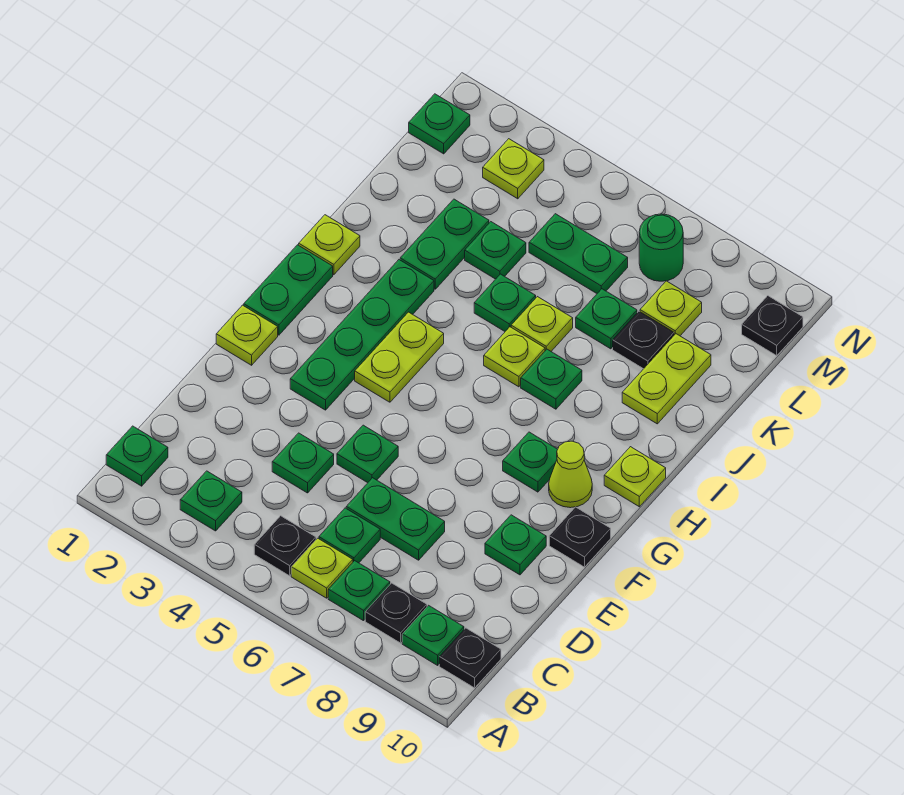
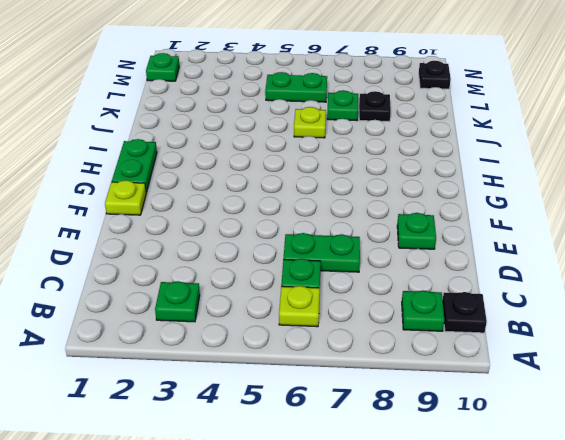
none -> green 1x1 plate [106,426,168,486]
none -> black 1x1 plate [254,516,316,576]
none -> green 1x1 plate [328,561,390,621]
none -> black 1x1 plate [365,583,427,643]

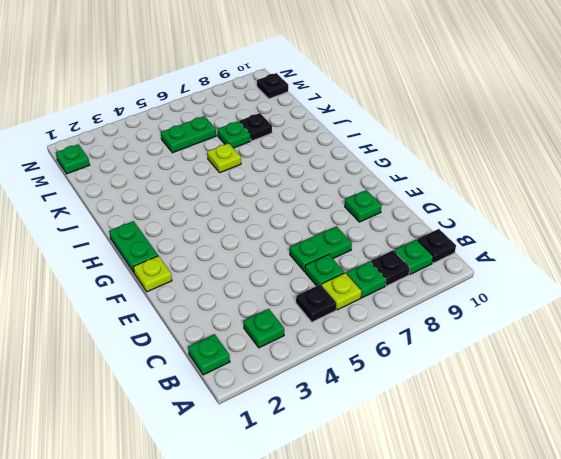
none -> green 1x1 plate [272,433,334,493]
none -> green 1x1 plate [337,425,398,483]
none -> green 1x4 plate [290,260,434,410]
none -> black 1x1 plate [549,507,611,567]

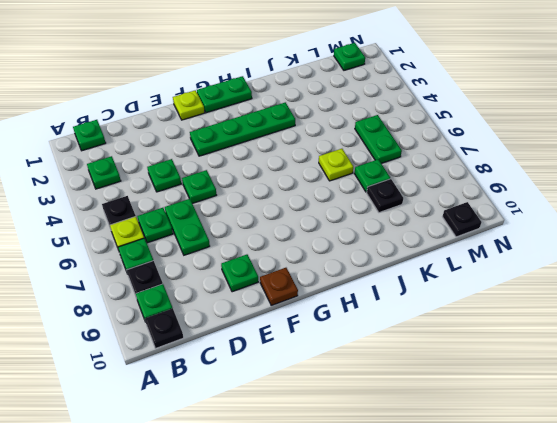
brown 1x1 plate [260,268,298,305] -> black 1x1 plate [549,507,611,567]
none -> lime 1x2 plate [355,312,444,402]
none -> green 1x1 plate [503,432,558,492]
none -> lime 1x1 cone [549,441,592,508]
none -> lime 1x1 plate [604,447,666,507]

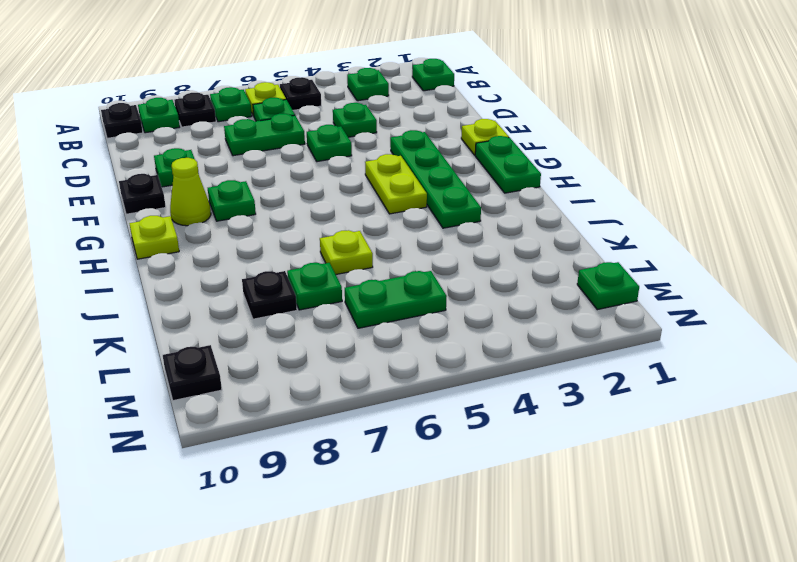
none -> lime 1x1 plate [299,215,360,275]
none -> lime 1x1 plate [484,327,545,387]
none -> green 1x1 plate [521,349,582,409]
none -> green 1x2 plate [400,199,489,289]

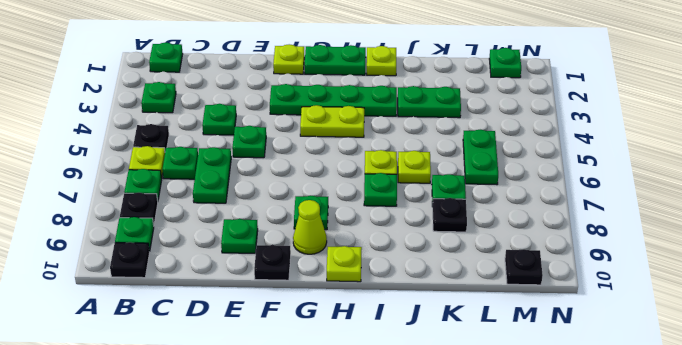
none -> green 1x1 plate [474,274,536,331]
none -> lime 1x2 plate [622,334,711,424]
none -> green 1x1 plate [465,222,526,279]
none -> lime 1x1 plate [640,281,702,336]

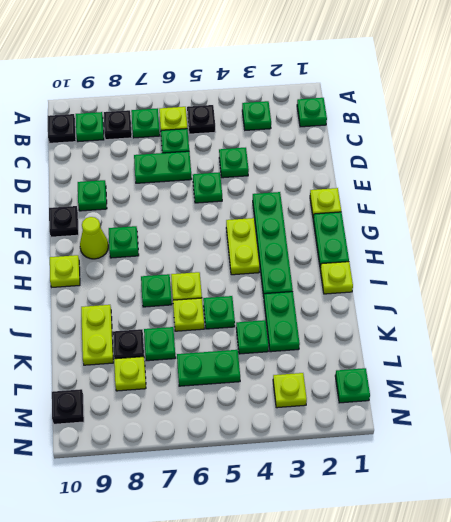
none -> green 1x1 round brick [639,214,683,281]

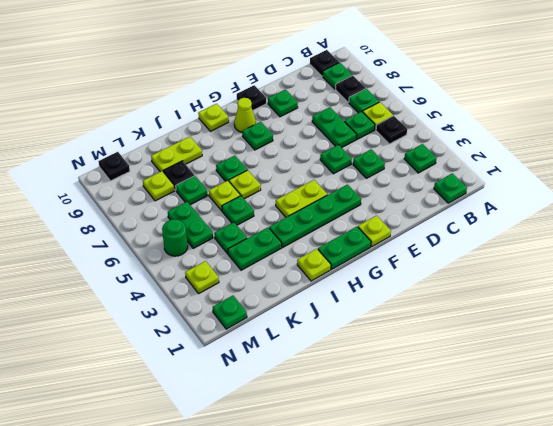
green 1x1 round brick [162,219,188,256] -> green 1x1 round brick moved to [639,214,683,281]

